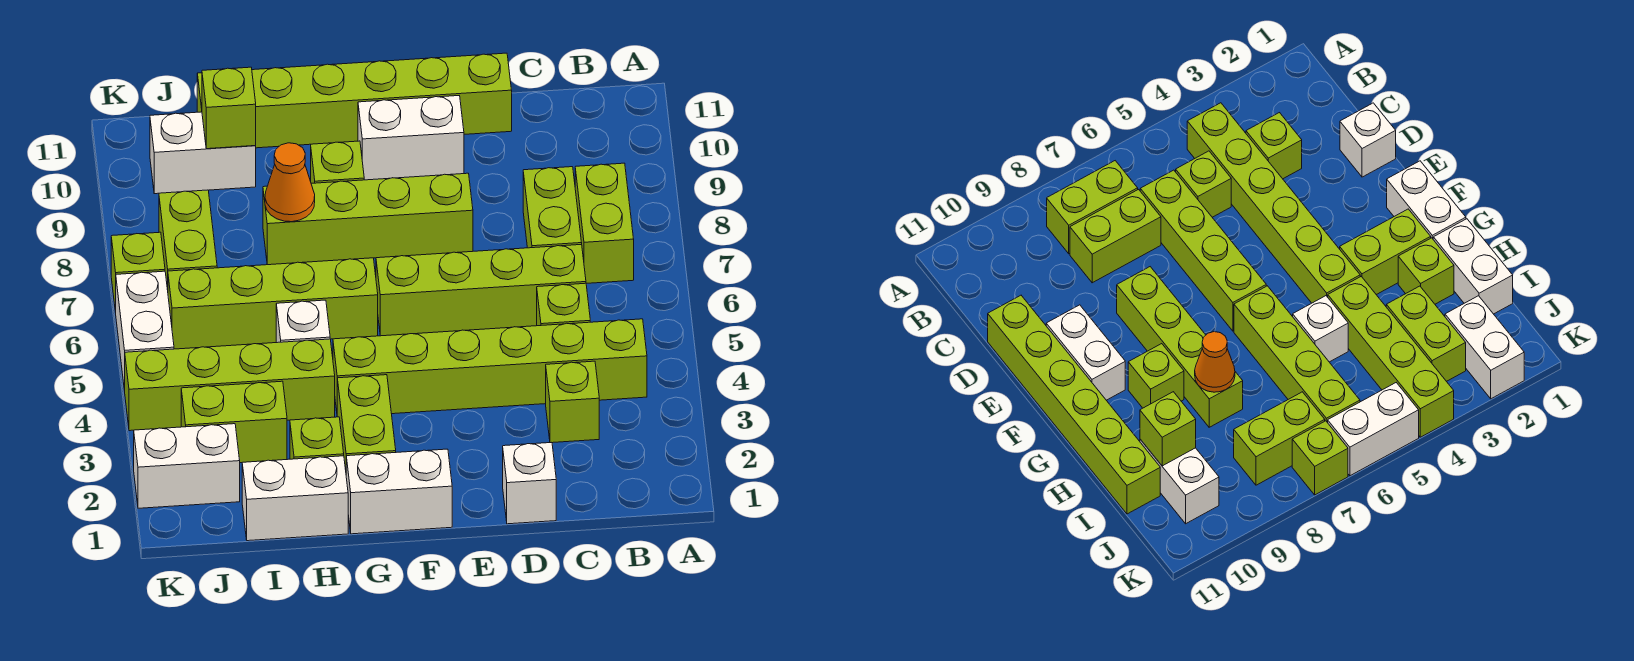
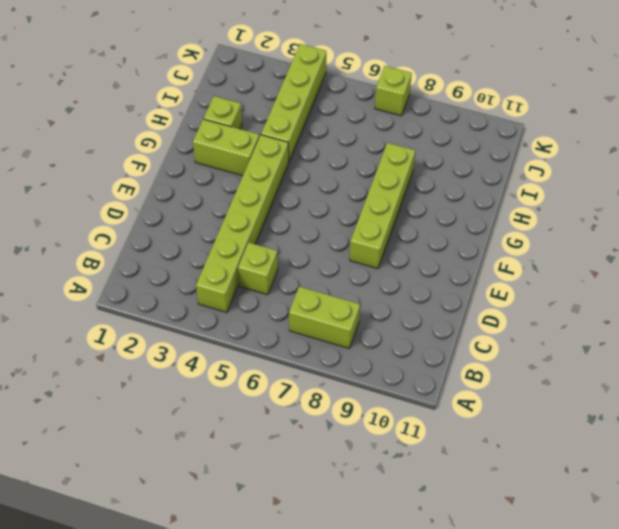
none -> lime 1x1 brick [546,361,599,443]
none -> lime 1x4 brick [376,244,586,336]
none -> lime 1x2 brick [523,167,582,248]

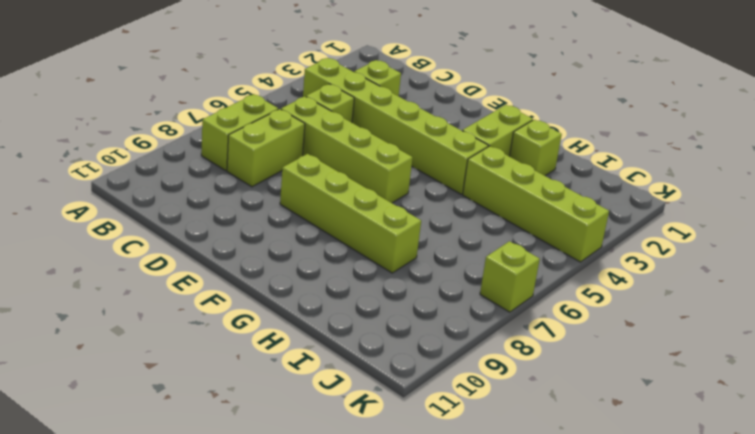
none -> white 1x1 brick [503,442,556,524]
none -> lime 1x6 brick [197,53,512,148]
none -> white 1x2 brick [358,96,464,180]

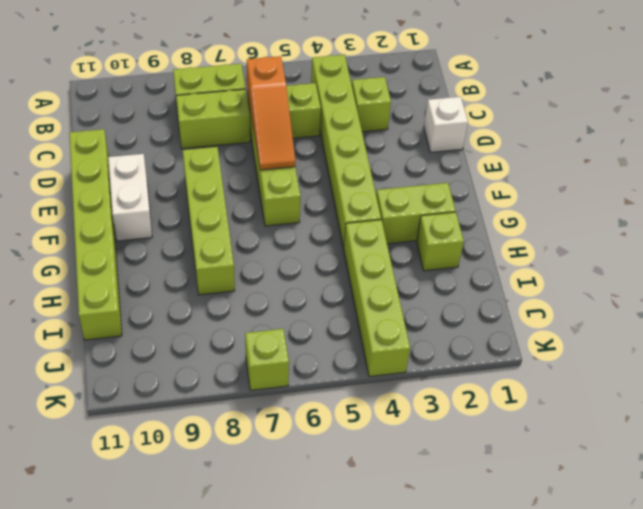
orange 1x3 slope [247,56,295,170] -> none
none -> white 1x2 brick [346,449,452,534]
none -> lime 1x4 brick [168,258,378,349]
none -> lime 1x1 brick [311,141,364,183]

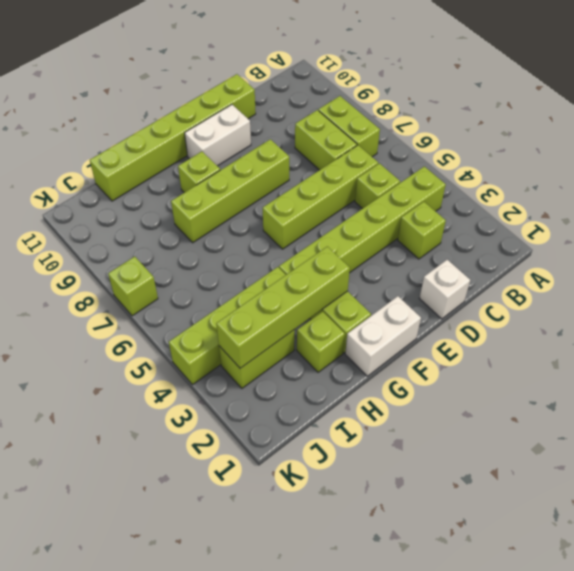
lime 1x4 brick [216,246,350,368] -> lime 1x4 brick moved to [168,258,378,349]
none -> white 1x2 brick [242,456,348,541]
none -> white 1x1 brick [276,300,330,343]
none -> white 1x2 brick [150,112,256,194]

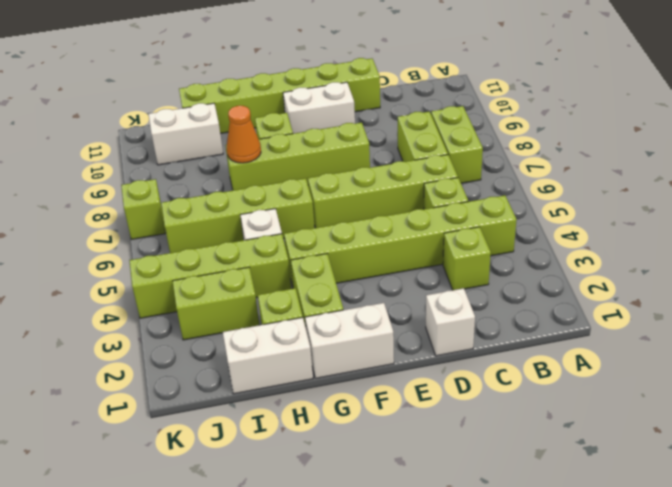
none -> white 1x2 brick [134,424,240,508]
none -> lime 1x2 brick [159,190,217,290]
none -> white 1x2 brick [116,271,174,391]

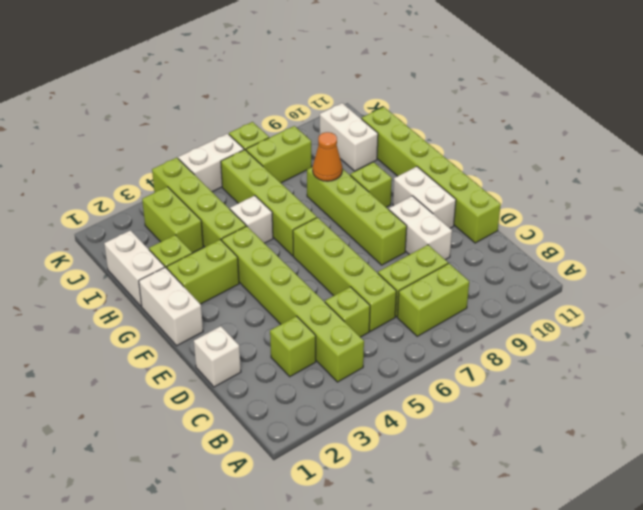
white 1x2 brick [389,196,452,260] -> white 1x2 brick moved to [134,424,240,508]
none -> lime 1x1 brick [202,67,256,149]

